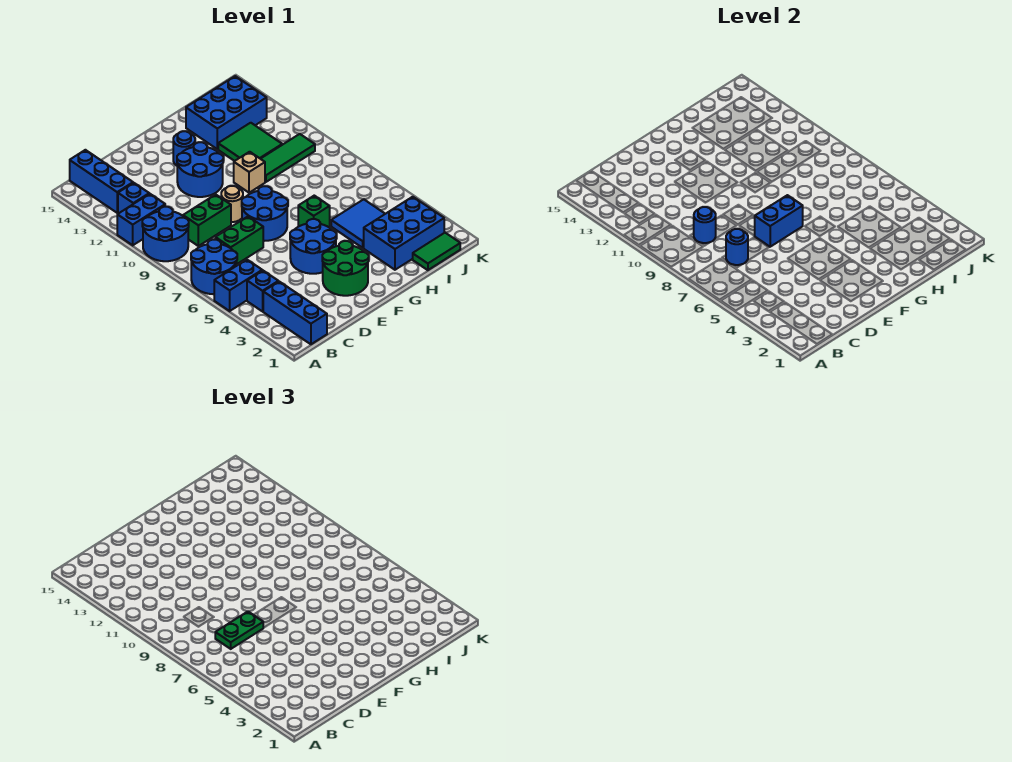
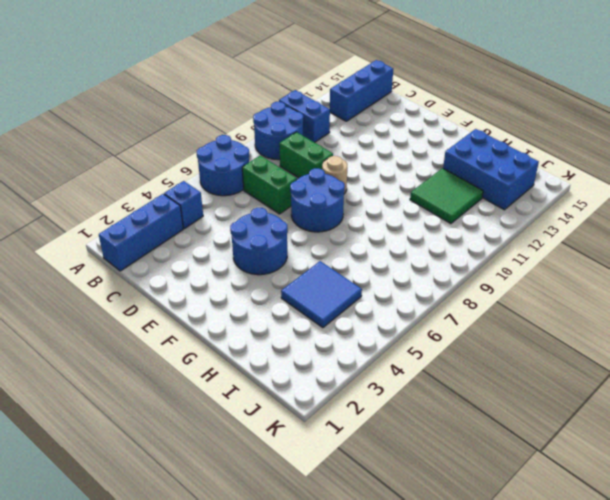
none -> blue 1x2 brick [214,260,262,311]
none -> blue 1x1 brick [118,183,149,214]
none -> green 2x2 round brick [322,241,369,296]

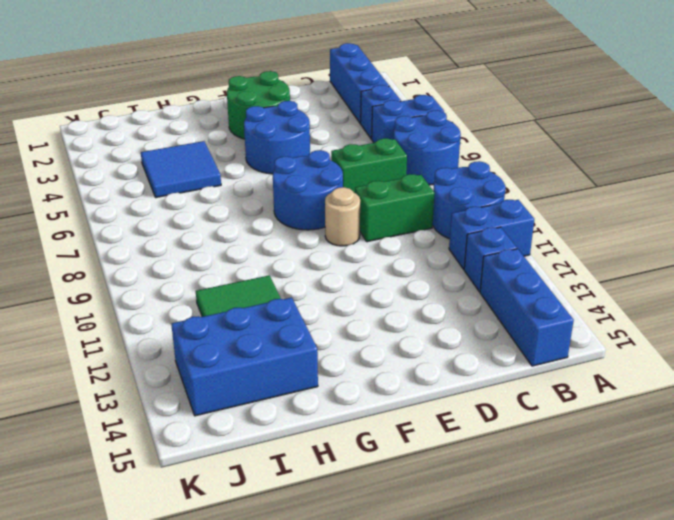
none -> blue 2x2 round brick [177,142,223,197]
none -> blue 1x1 round brick [173,131,195,166]
none -> green 1x1 brick [298,196,330,227]

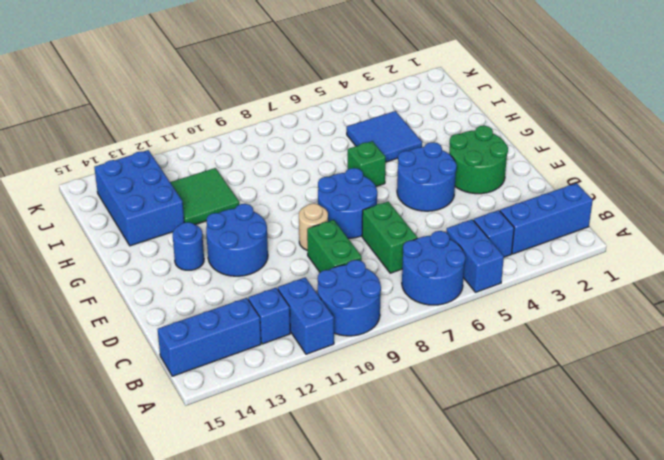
none -> tan 1x1 brick [234,152,265,193]
none -> blue 2x3 brick [364,197,444,270]
none -> green 1x3 tile [261,134,315,182]

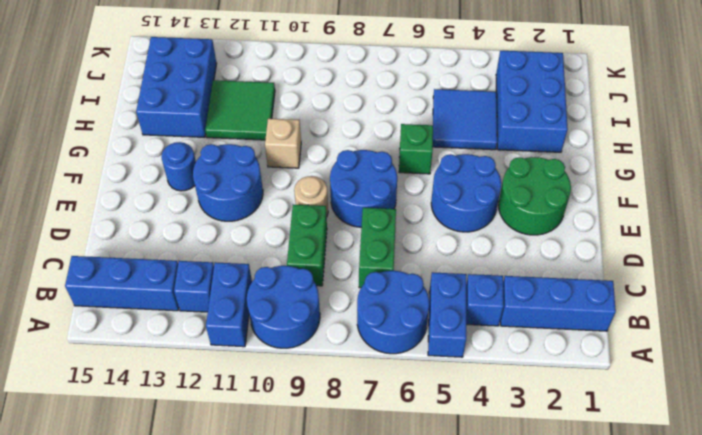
none -> green 1x3 tile [261,134,315,182]
none -> green 1x2 tile [413,233,460,270]
none -> blue 1x1 round brick [726,229,748,265]

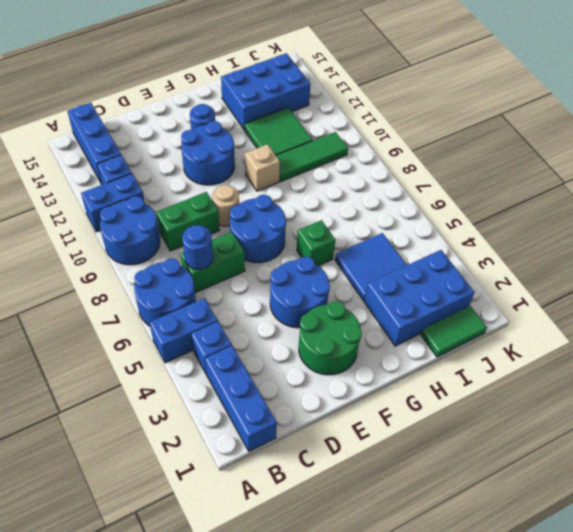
none -> blue 1x1 round brick [694,207,716,243]
none -> blue 1x2 brick [755,195,803,247]
none -> green 1x2 plate [215,611,263,649]

